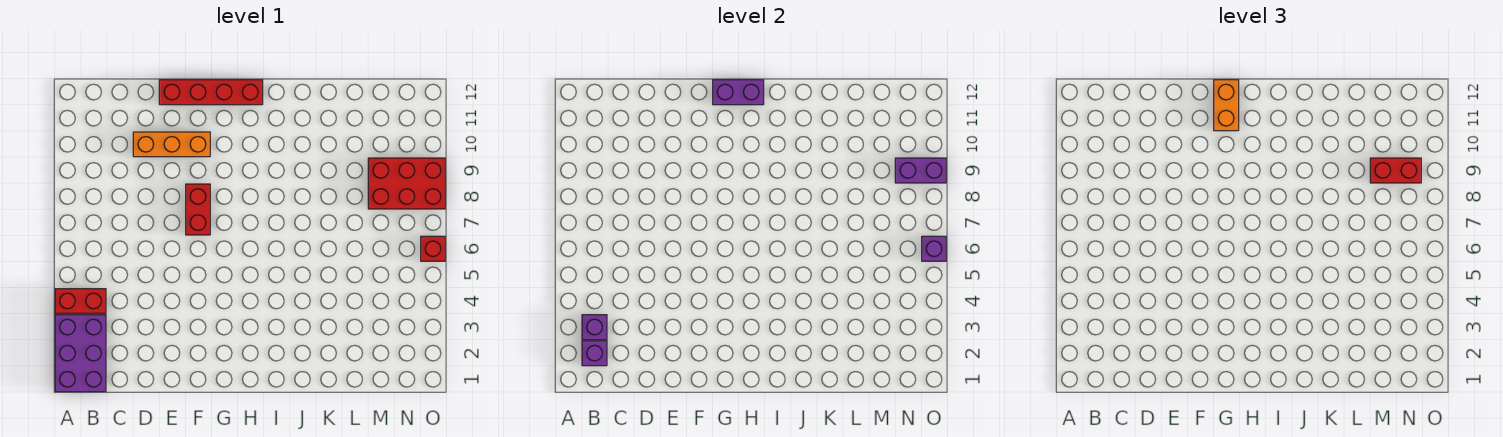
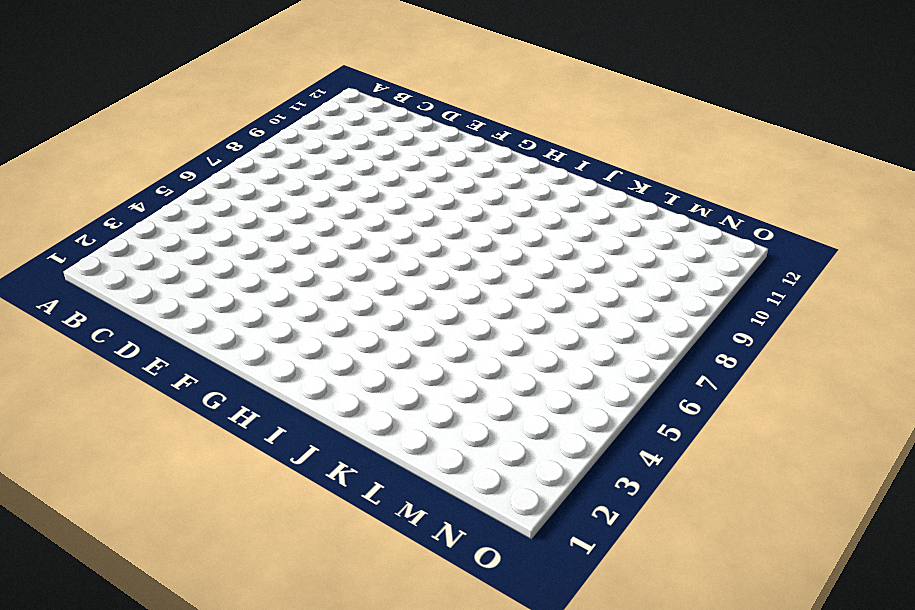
none -> purple 2x3 brick [55,315,106,392]
none -> red 1x2 brick [55,289,106,313]
none -> orange 1x3 brick [133,132,210,157]

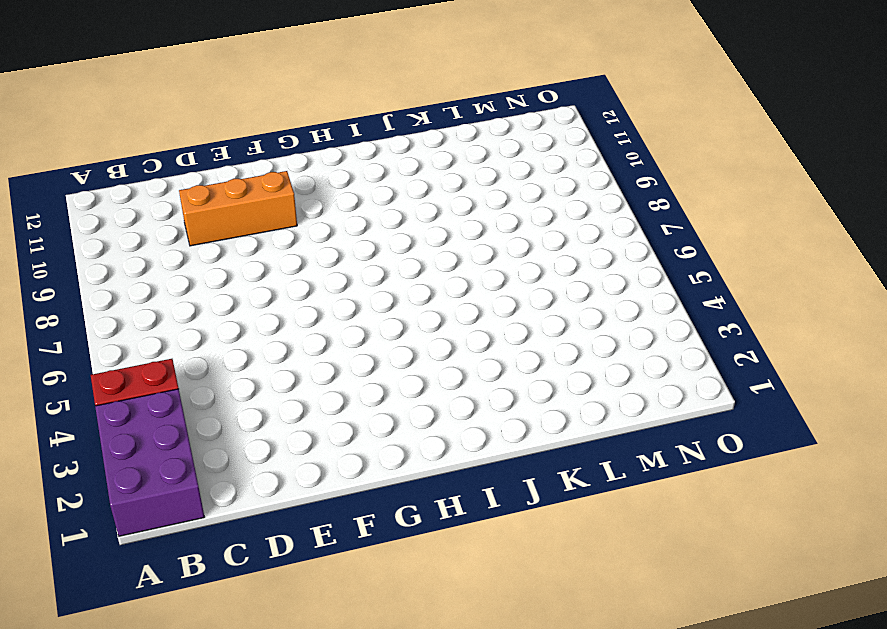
none -> red 1x4 brick [159,80,263,105]
none -> red 1x2 brick [186,184,210,235]
none -> red 2x3 brick [368,158,445,209]

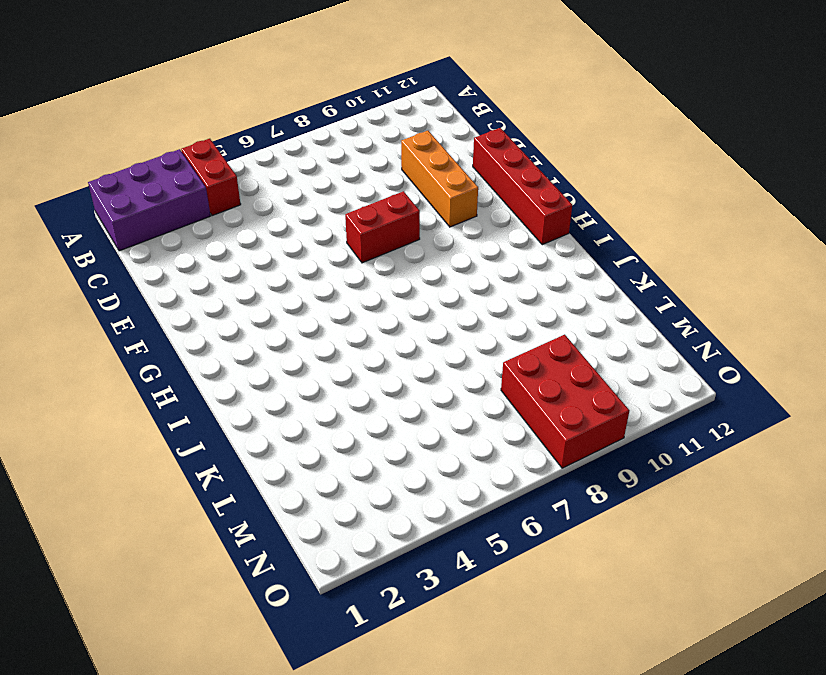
none -> red 1x1 brick [421,236,445,261]
none -> purple 1x1 brick [582,341,607,366]
none -> purple 1x1 brick [582,315,607,340]

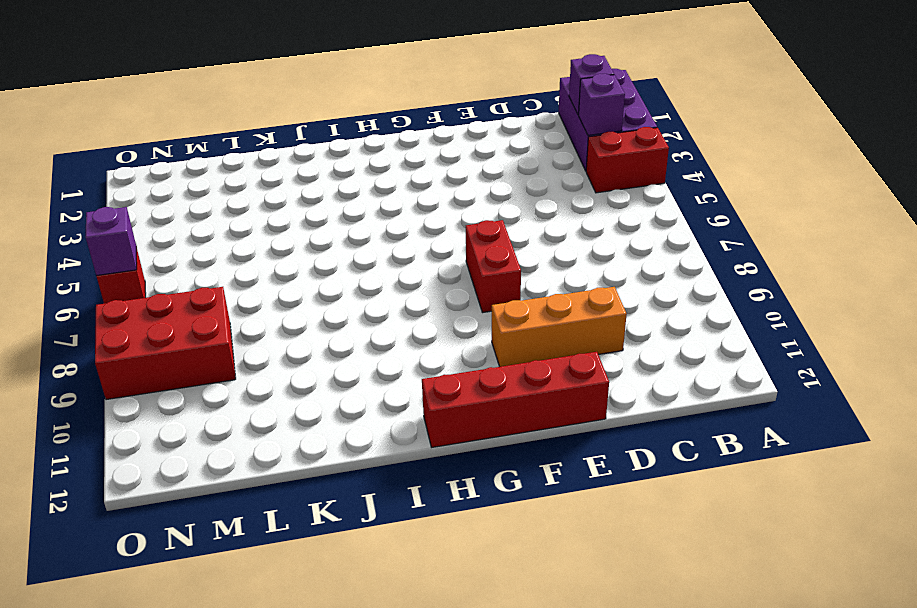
none -> purple 1x2 brick [713,80,764,105]
none -> purple 1x2 brick [895,158,946,183]
none -> orange 1x2 brick [1214,80,1239,131]

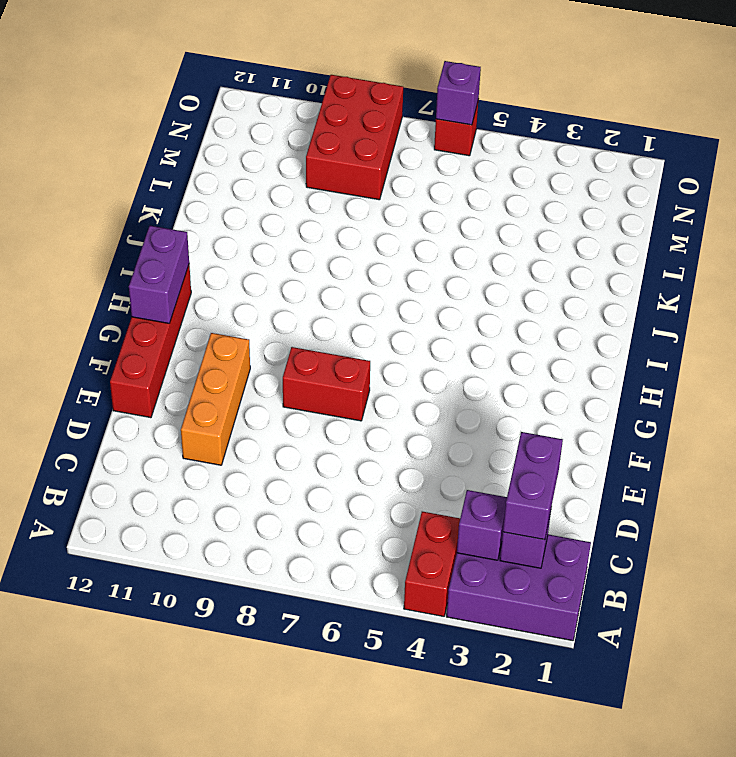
purple 1x2 brick [503,432,563,540] -> purple 1x2 brick moved to [895,158,946,183]
none -> orange 1x2 brick [1214,80,1239,131]
none -> red 1x2 brick [1370,158,1421,183]

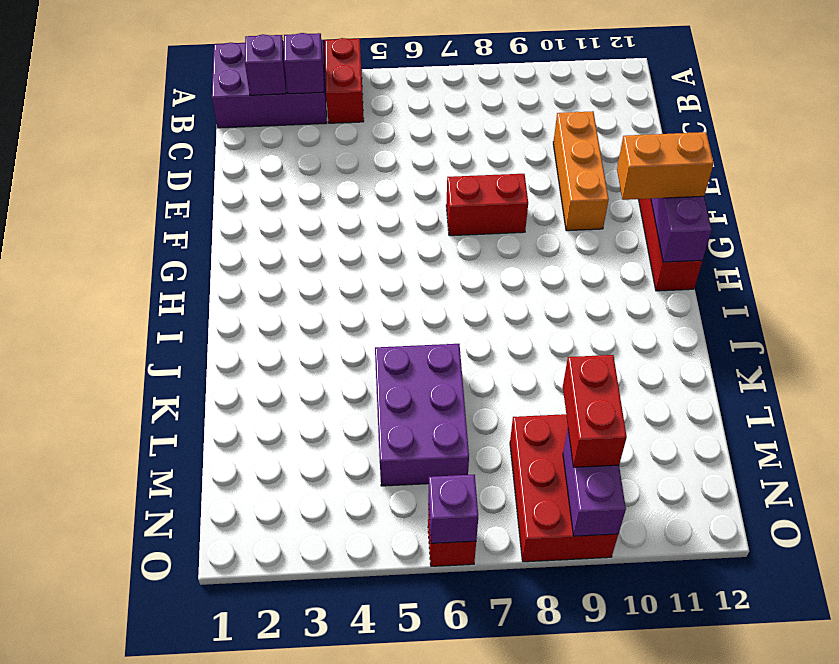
purple 2x3 brick [375,344,469,486] -> none

